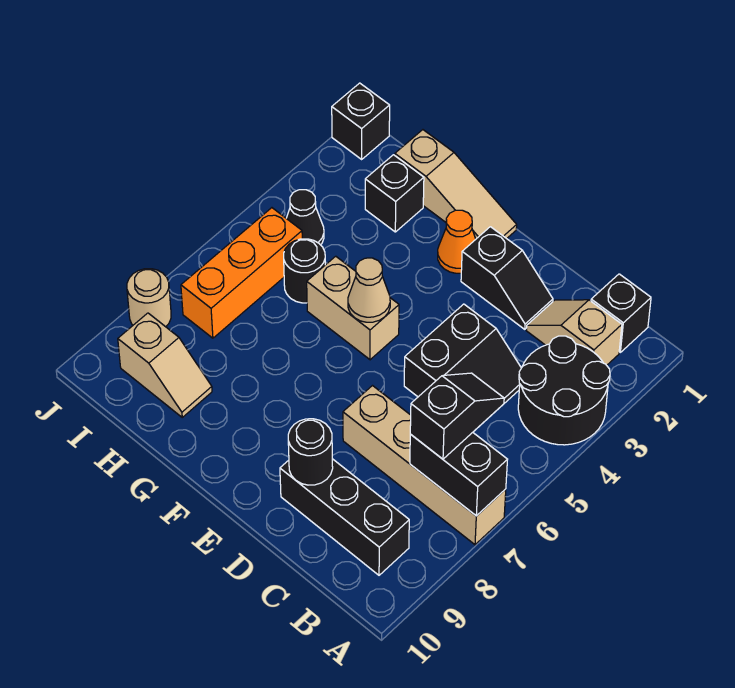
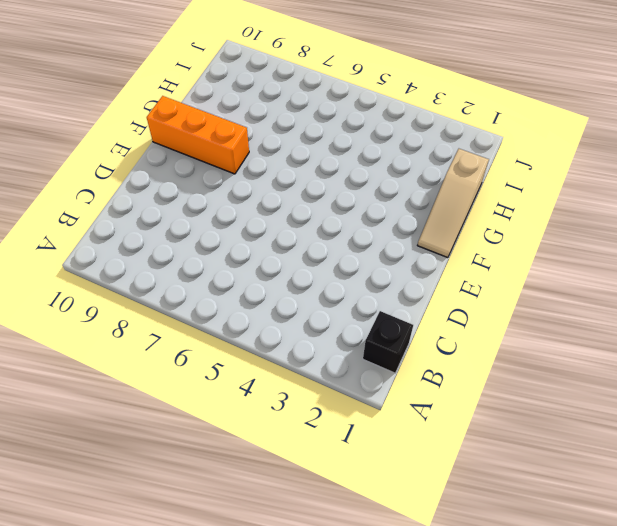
orange 1x3 brick [147,96,249,174] -> orange 1x3 brick moved to [181,208,302,338]
none -> black 2x2 round brick [518,336,610,445]
none -> tan 1x4 brick [343,386,506,545]
none -> tan 1x2 slope [526,300,622,365]

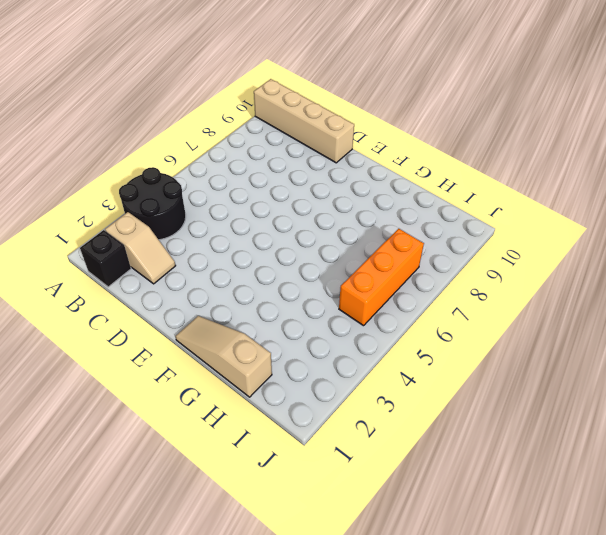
tan 1x4 brick [254,79,354,163] -> tan 1x4 brick moved to [343,386,506,545]
none -> black 1x3 brick [280,459,409,575]
none -> black 2x2 slope [404,304,521,424]
none -> black 1x2 slope [461,227,553,329]

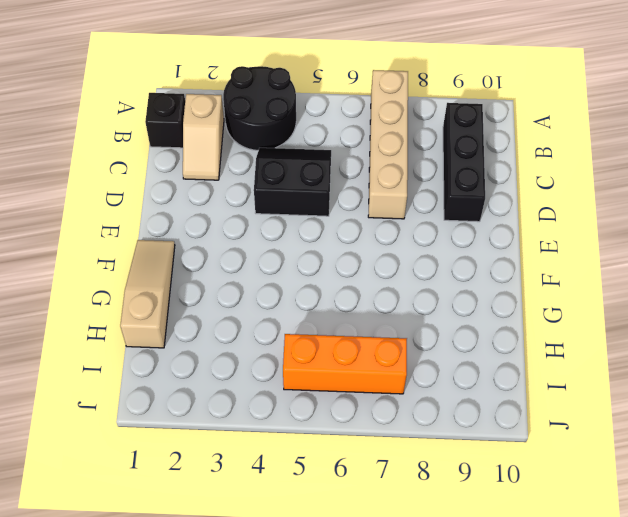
none -> black 1x2 slope [461,227,553,329]
none -> orange 1x1 cone [438,210,476,273]
none -> tan 1x2 brick [307,256,399,360]

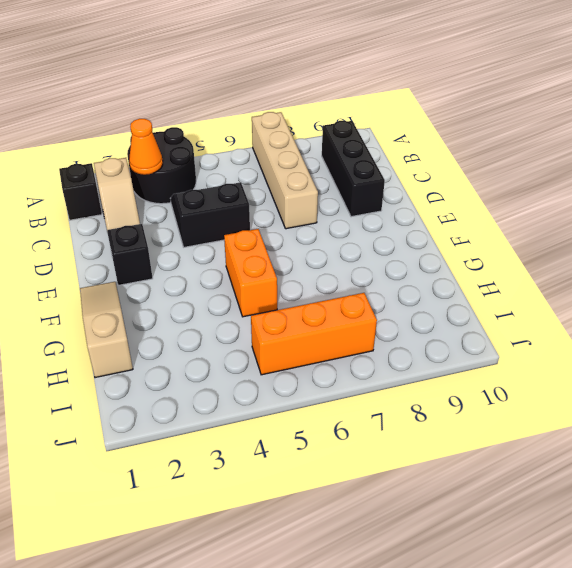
orange 1x1 cone [129,119,163,175] -> orange 1x1 cone moved to [438,210,476,273]
orange 1x2 brick [224,229,277,317] -> tan 1x2 brick [307,256,399,360]
none -> black 1x1 brick [365,155,424,232]
none -> black 1x1 round brick [284,239,325,303]
none -> tan 1x2 slope [118,313,212,417]

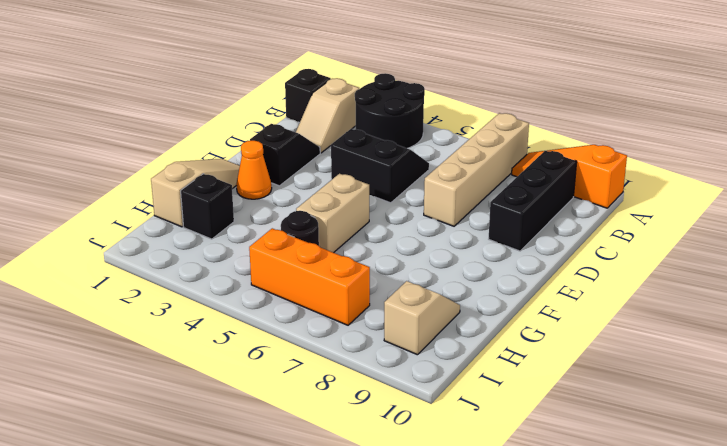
orange 1x3 slope [512,145,627,208] -> none
none -> black 1x1 cone [286,190,324,245]
none -> black 1x1 brick [332,83,390,159]
none -> tan 1x1 round brick [127,269,171,327]

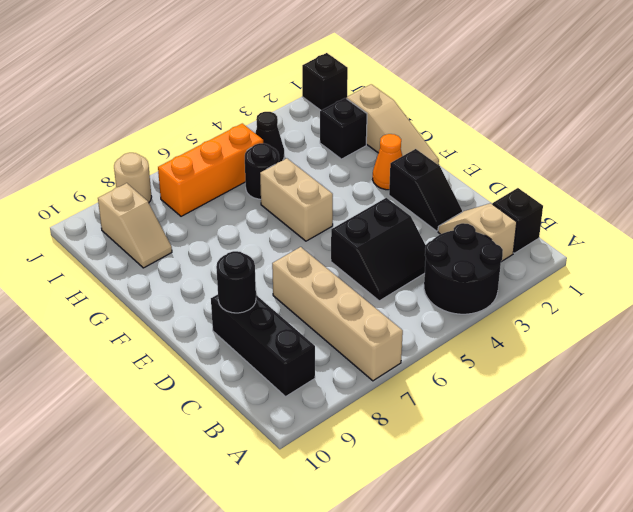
none -> black 1x2 brick [410,432,508,516]
none -> tan 1x1 cone [348,258,390,322]
none -> black 1x2 slope [410,373,504,459]

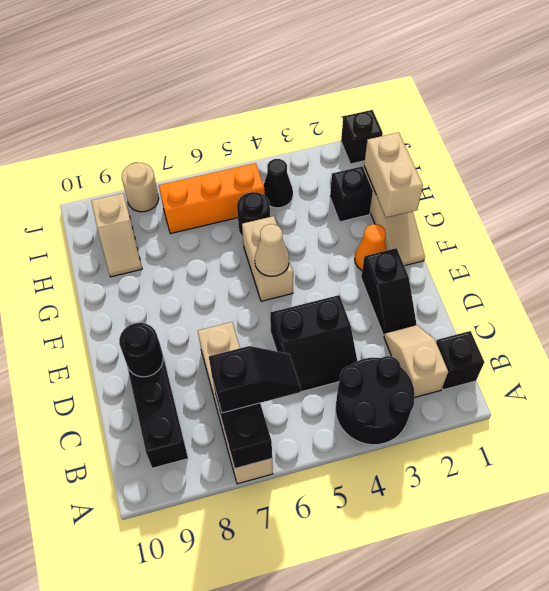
tan 1x2 brick [364,132,423,218] -> none

